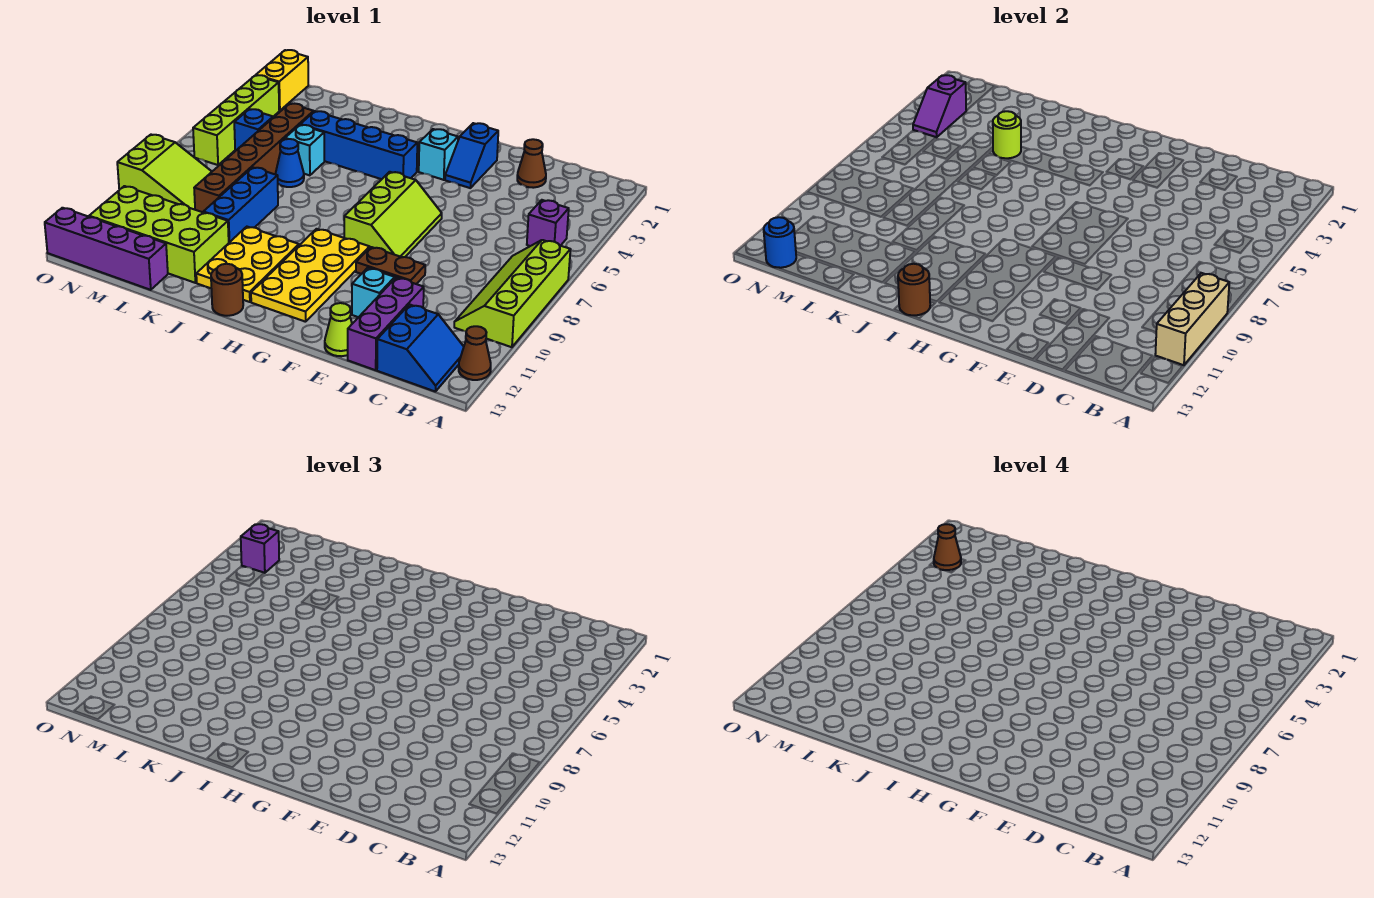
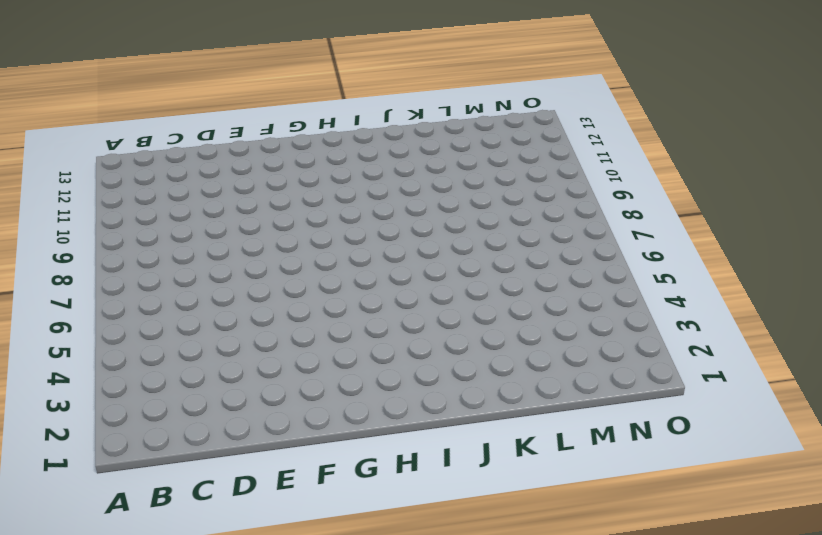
none -> lime 2x4 slope [454,240,571,347]
none -> brown 1x1 cone [459,326,491,380]
none -> purple 1x1 brick [527,200,569,246]
none -> blue 2x2 slope [377,304,464,392]

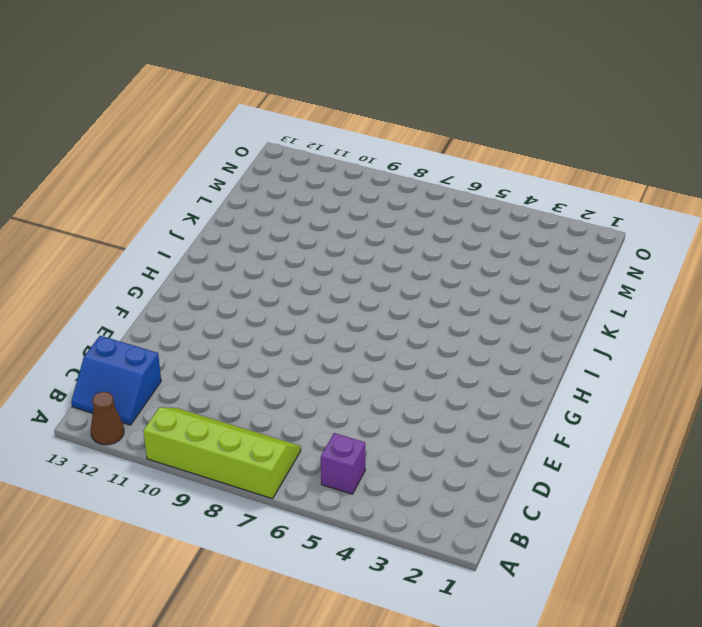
none -> brown 1x1 cone [517,139,546,188]
none -> purple 1x3 brick [348,277,424,370]
none -> brown 1x2 plate [356,247,425,284]
none -> cyan 1x1 brick [352,268,395,317]

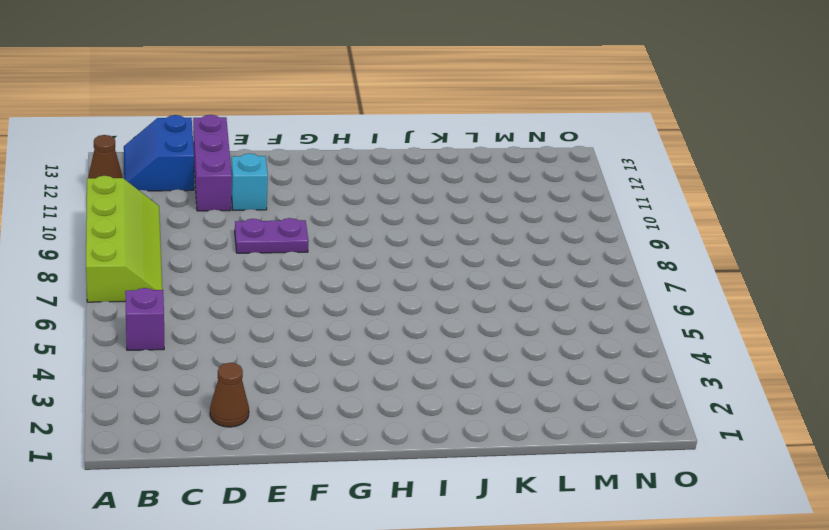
purple 1x2 plate [235,218,309,253] -> brown 1x2 plate [356,247,425,284]
none -> lime 1x1 cone [325,303,352,356]
none -> blue 1x2 slope [445,123,498,188]
none -> lime 2x3 slope [344,172,442,257]
none -> cyan 1x1 brick [419,129,458,180]

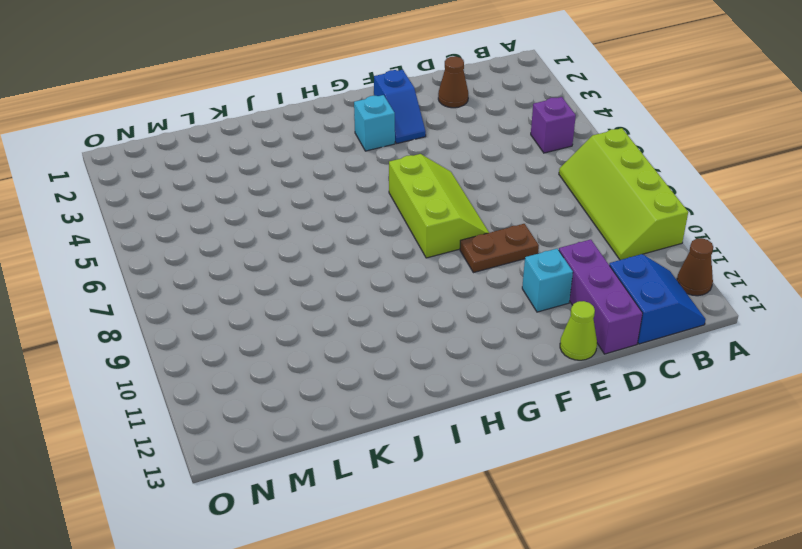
none -> yellow 2x4 plate [251,229,370,322]
none -> blue 1x4 brick [300,111,417,179]
none -> yellow 2x3 plate [196,227,299,302]
none -> brown 1x1 round brick [211,264,243,316]

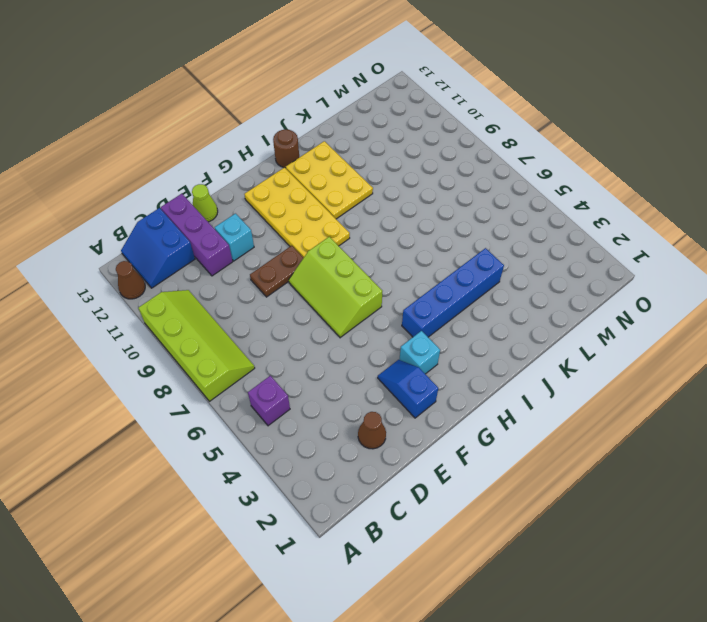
none -> cyan 1x1 brick [285,125,324,175]
none -> blue 1x1 cone [275,139,304,187]
none -> blue 1x3 brick [203,167,278,242]
none -> lime 2x4 brick [89,186,229,283]

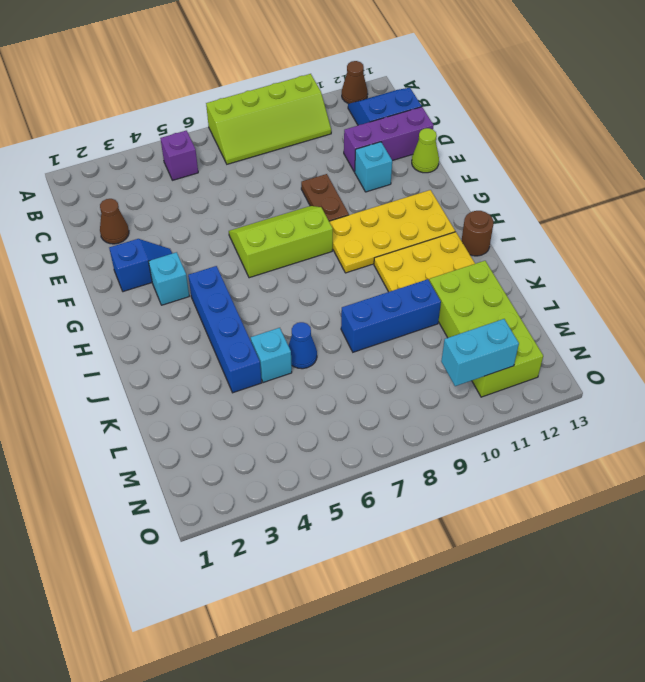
cyan 1x2 brick [441,319,519,386] -> none
none -> brown 1x6 brick [194,103,314,212]
none -> purple 1x4 brick [45,208,168,290]
none -> blue 1x1 brick [234,109,273,151]
none -> lime 2x3 slope [117,135,212,210]

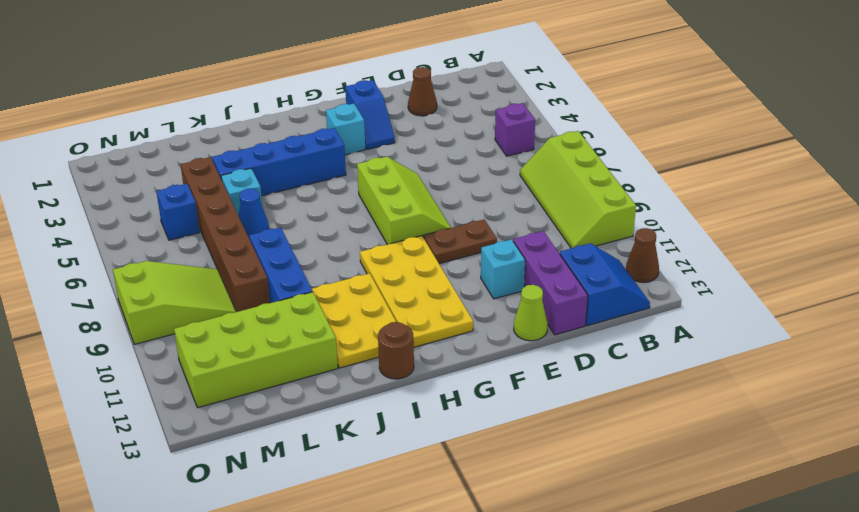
none -> purple 1x4 brick [45,208,168,290]
none -> yellow 1x2 brick [256,50,308,111]
none -> lime 1x4 brick [193,75,279,165]
none -> tan 1x3 brick [1155,273,1229,365]

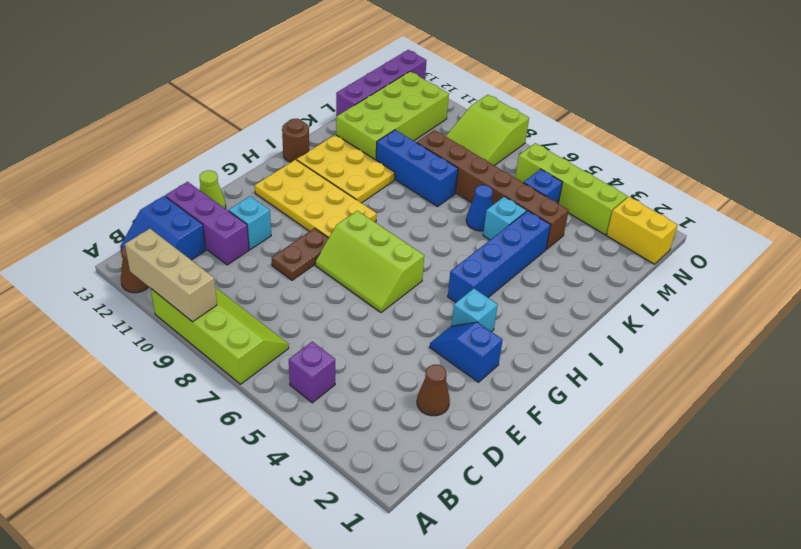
none -> brown 1x1 round brick [898,264,930,315]
none -> lime 1x1 round brick [993,111,1021,158]
none -> purple 1x2 slope [913,75,966,137]
none -> blue 1x1 round brick [764,217,796,268]

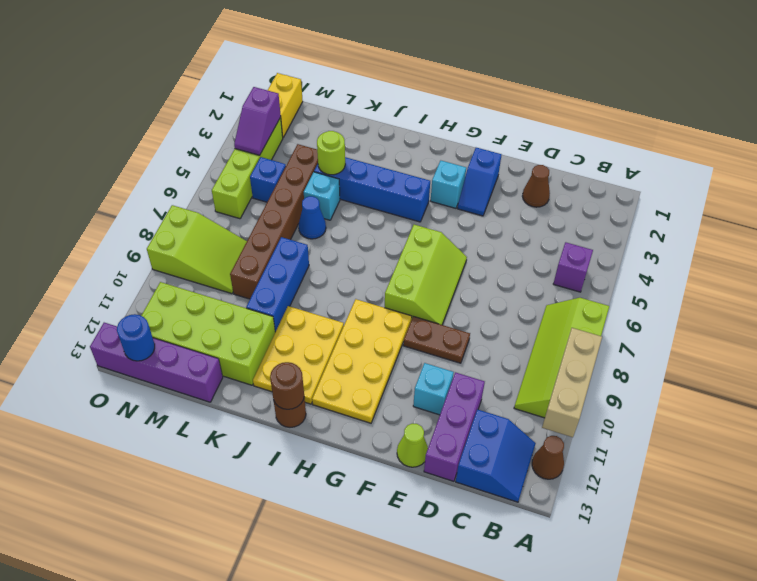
none -> purple 1x1 brick [241,524,279,573]
none -> brown 1x1 cone [934,524,961,570]

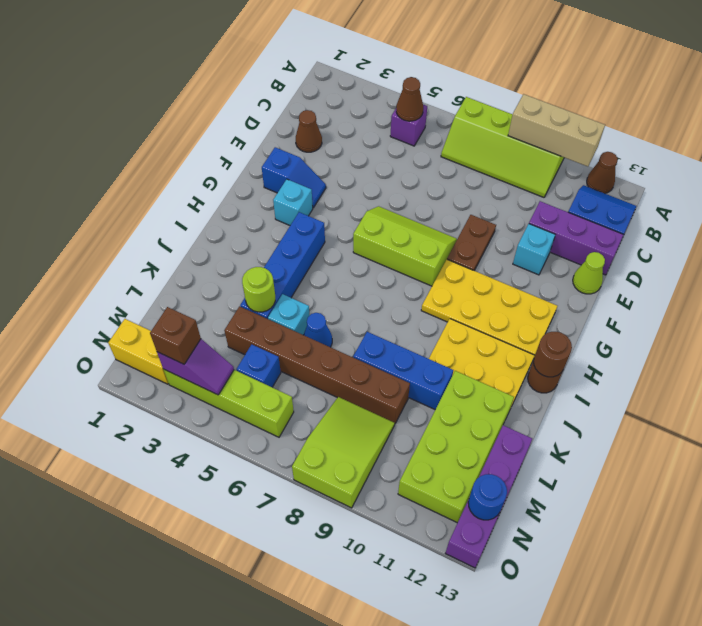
brown 1x1 cone [396,77,423,121] -> brown 1x1 cone moved to [934,524,961,570]
brown 1x1 brick [150,307,201,364] -> purple 1x1 brick [241,524,279,573]

